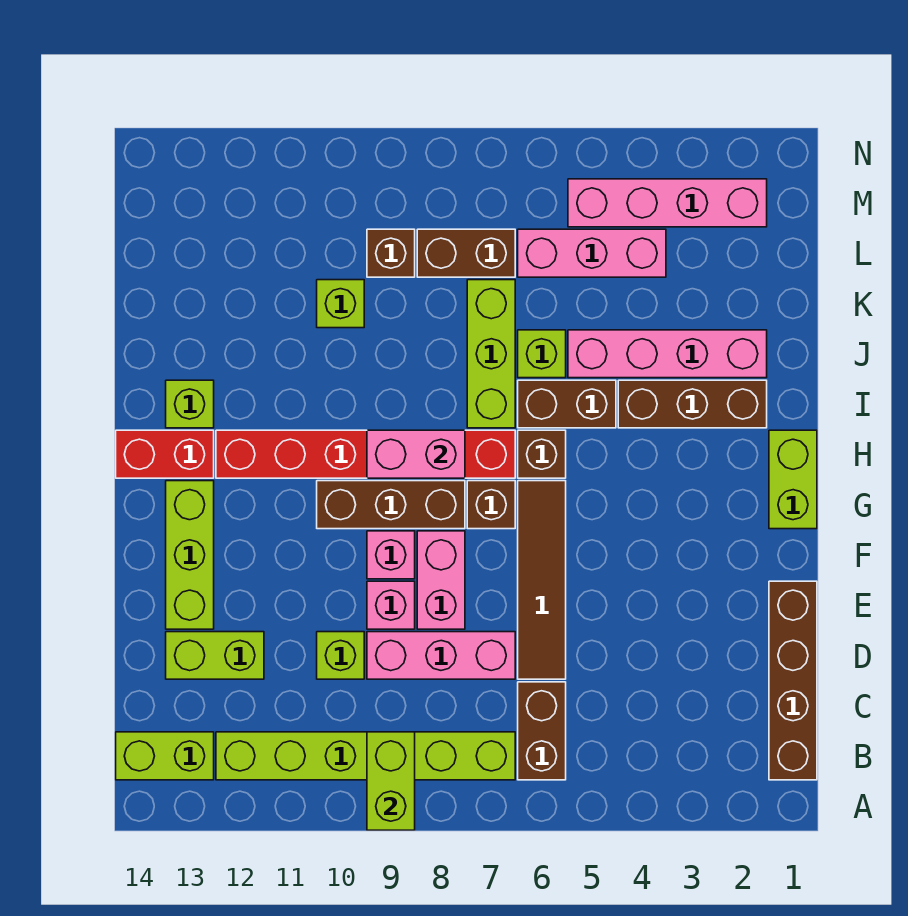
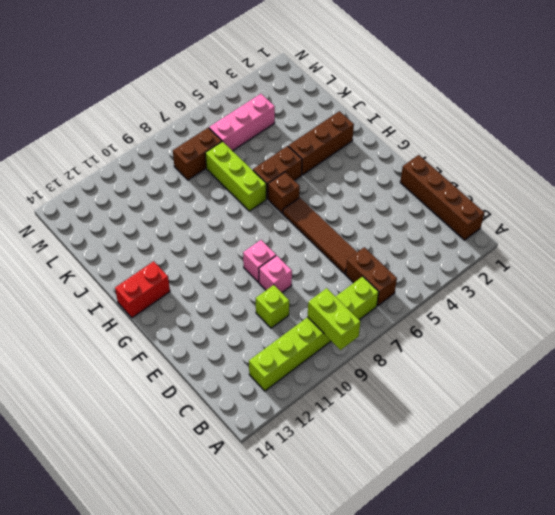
none -> lime 1x2 brick [116,732,214,780]
none -> pink 1x3 brick [367,632,515,679]
none -> lime 1x2 brick [166,632,264,679]
none -> pink 1x2 brick [417,531,465,629]

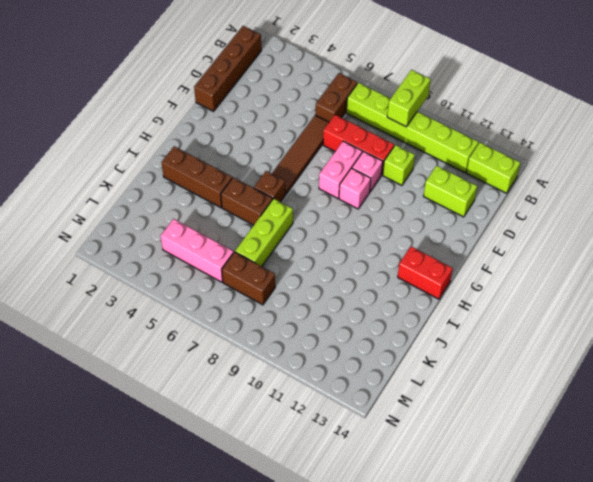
red 1x3 brick [323,115,394,175] -> pink 1x3 brick [367,632,515,679]
none -> lime 1x3 brick [166,481,214,629]
none -> lime 1x2 brick [769,430,817,529]
none -> brown 1x1 brick [467,481,515,529]
none -> brown 1x3 brick [317,481,465,529]

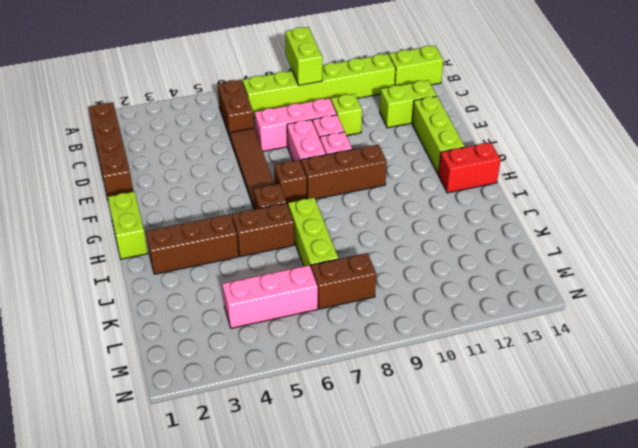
none -> red 1x6 brick [216,430,515,478]
none -> lime 1x1 brick [166,380,214,428]
none -> pink 1x4 brick [568,330,767,378]
none -> lime 1x1 brick [518,330,566,378]

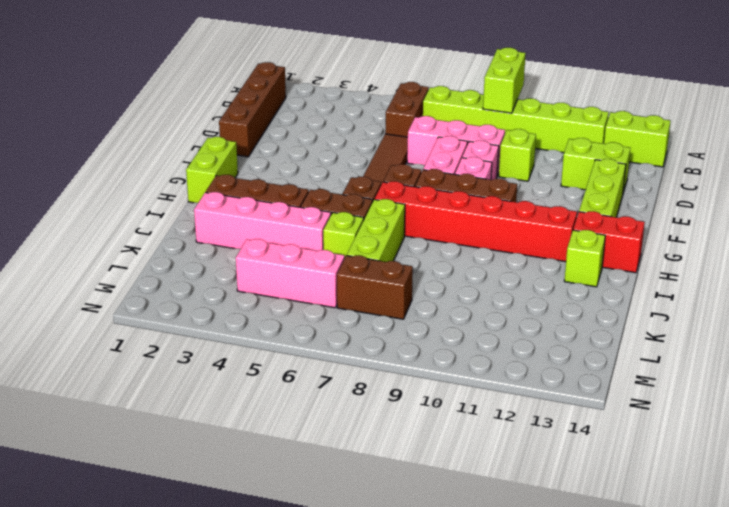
none -> lime 1x1 brick [317,280,364,328]
none -> brown 1x1 brick [367,229,415,277]
none -> pink 1x4 brick [568,179,767,227]
none -> pink 1x2 brick [367,430,465,478]

